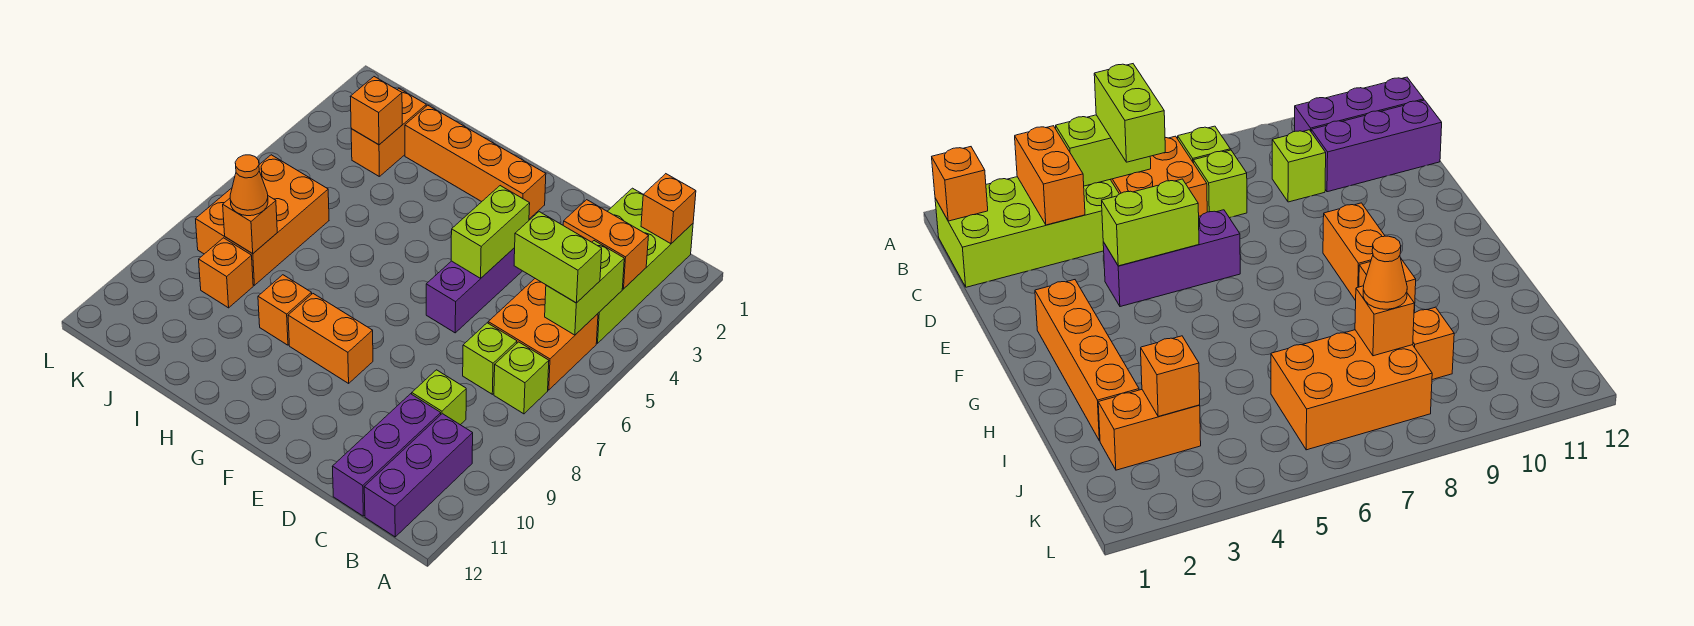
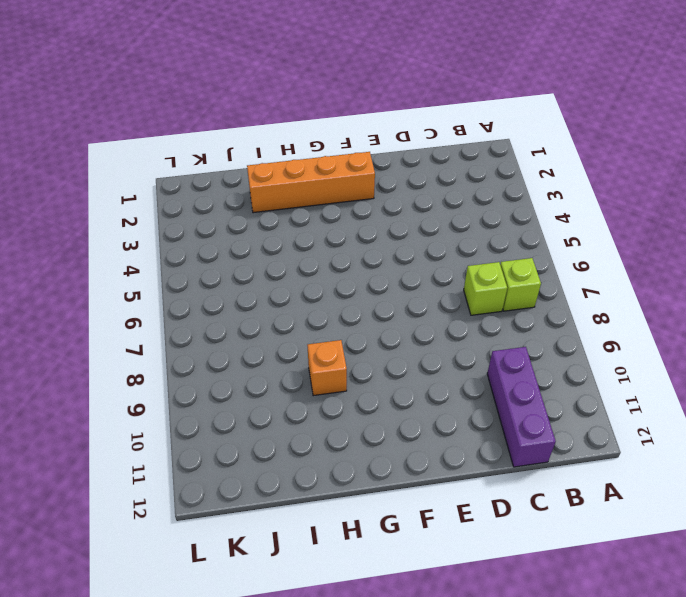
none -> lime 2x4 brick [597,188,693,343]
none -> orange 2x2 brick [488,279,598,390]
none -> purple 1x3 brick [364,414,473,537]

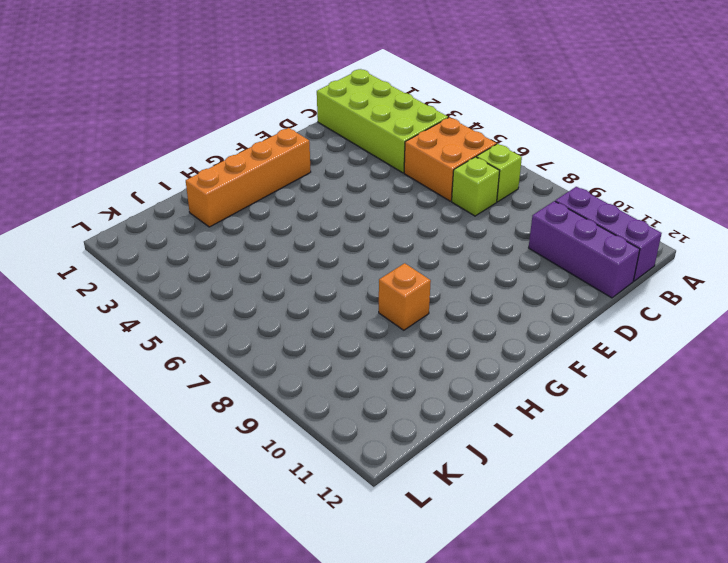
none -> lime 1x1 brick [412,370,466,425]
none -> purple 1x3 brick [426,248,522,333]
none -> orange 1x2 brick [288,294,373,383]

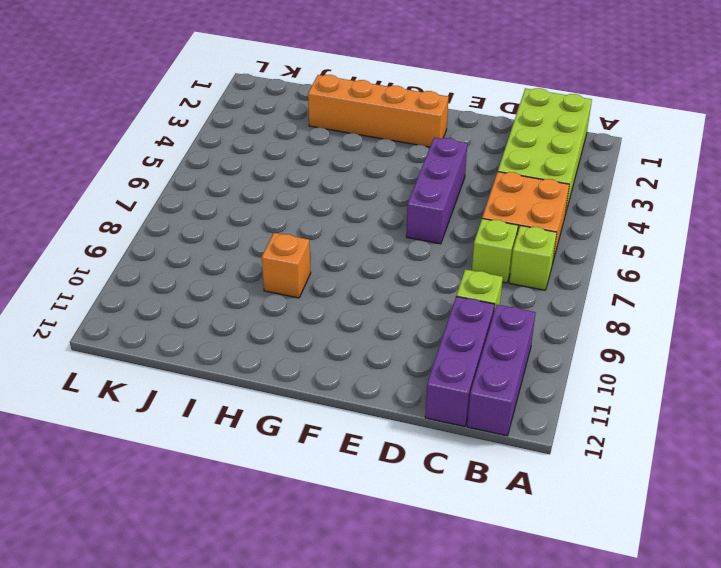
none -> orange 1x2 brick [288,294,373,383]
none -> orange 1x2 brick [351,88,426,177]
none -> orange 2x3 brick [196,155,329,285]

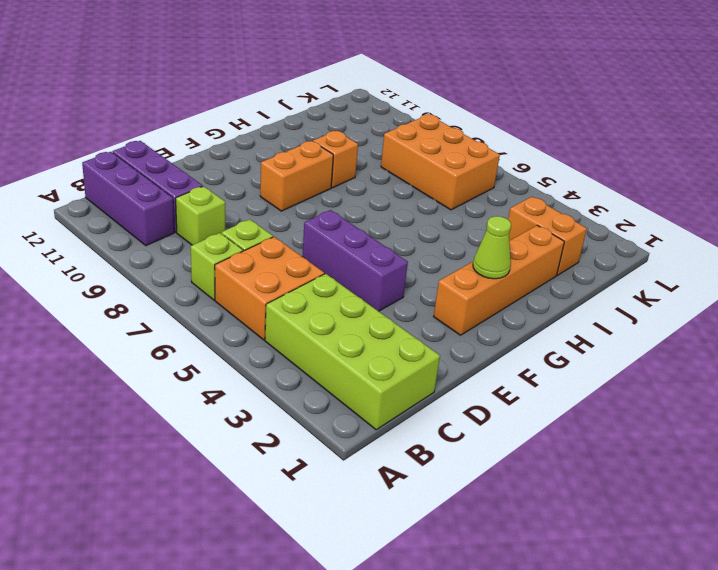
lime 1x1 cone [473,216,511,279] -> none
none -> orange 1x1 brick [199,238,253,308]
none -> orange 1x1 brick [641,174,696,244]
none -> orange 1x2 brick [563,200,648,289]

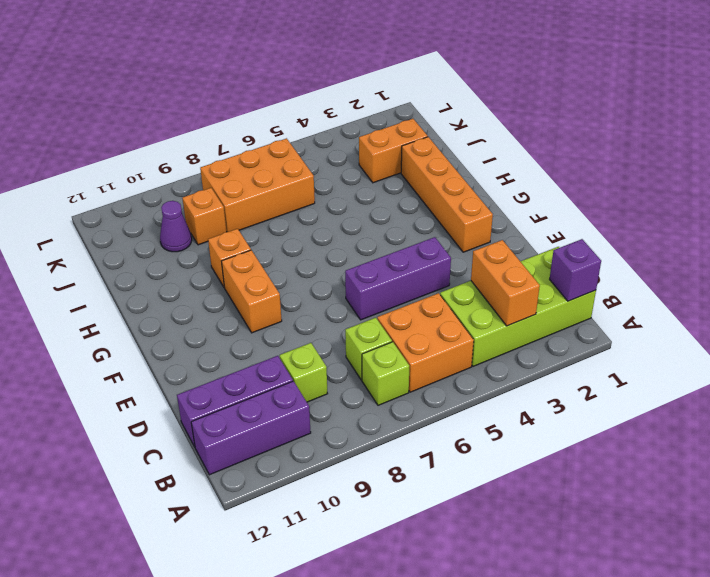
purple 1x1 brick [550,239,601,301] -> orange 1x1 brick [641,174,696,244]
purple 1x1 cone [160,201,192,252] -> none
none -> lime 1x2 brick [545,241,624,335]
none -> lime 1x2 brick [451,186,530,278]
none -> orange 1x1 brick [350,77,402,145]

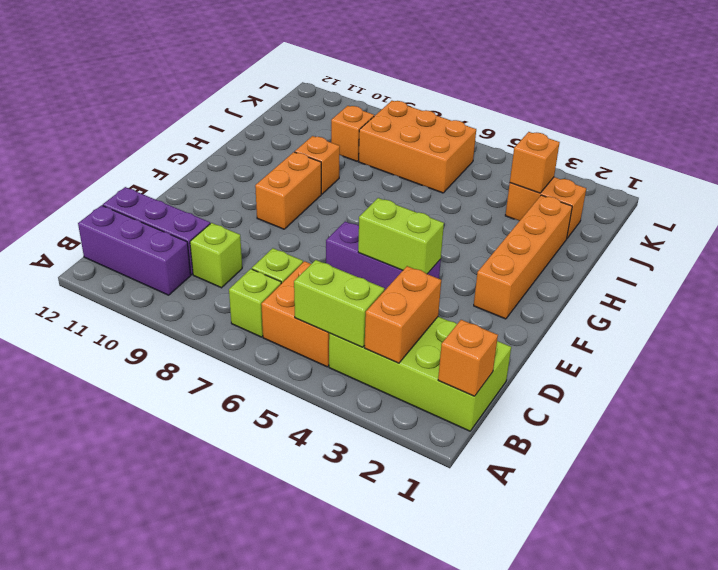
none -> orange 1x1 brick [223,196,277,254]
none -> lime 1x2 brick [514,212,602,303]
none -> orange 1x1 cone [230,155,268,216]

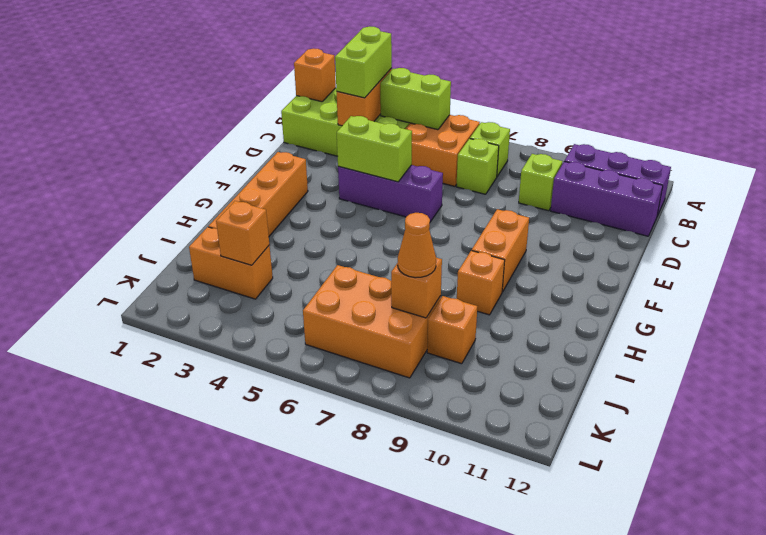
lime 1x2 brick [335,27,392,98] -> lime 1x2 brick moved to [514,212,602,303]

